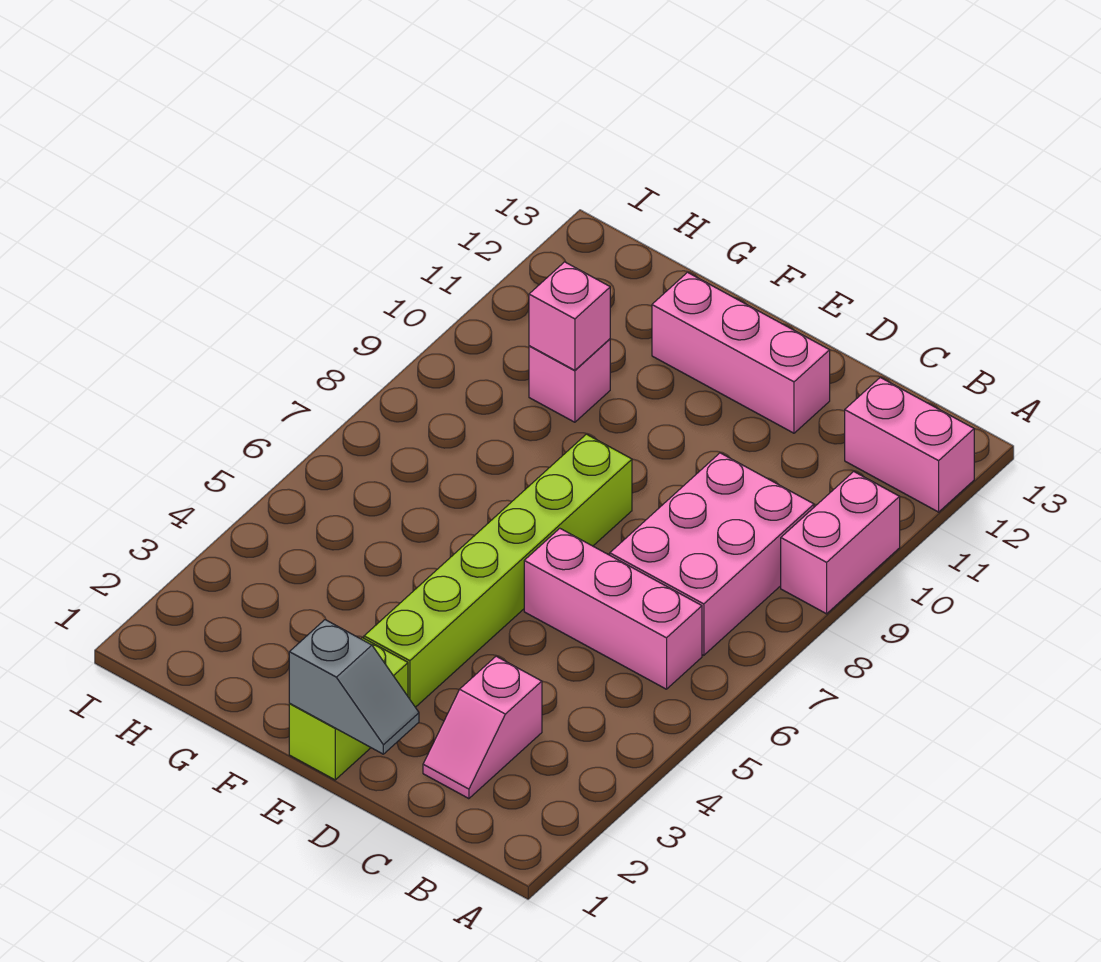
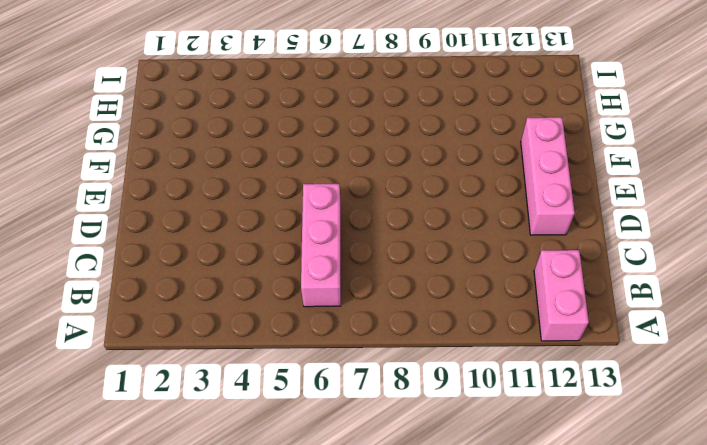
none -> pink 1x2 brick [781,472,900,614]
none -> pink 2x3 brick [610,453,814,655]

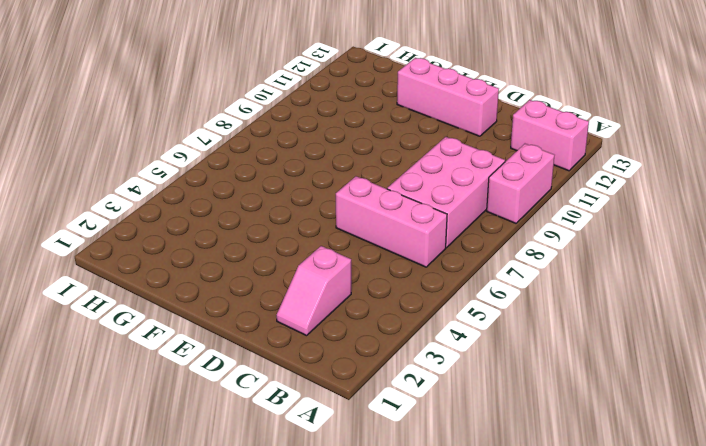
none -> lime 1x2 brick [289,638,408,780]
none -> lime 1x6 brick [364,434,632,707]

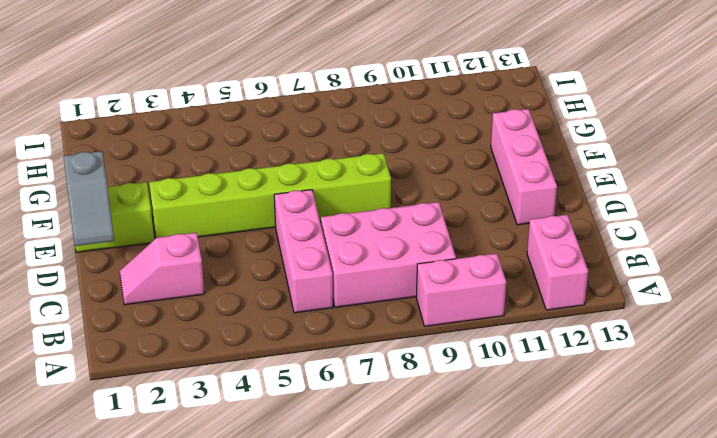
none -> pink 1x1 brick [529,339,610,422]
none -> pink 1x1 brick [529,262,610,370]

